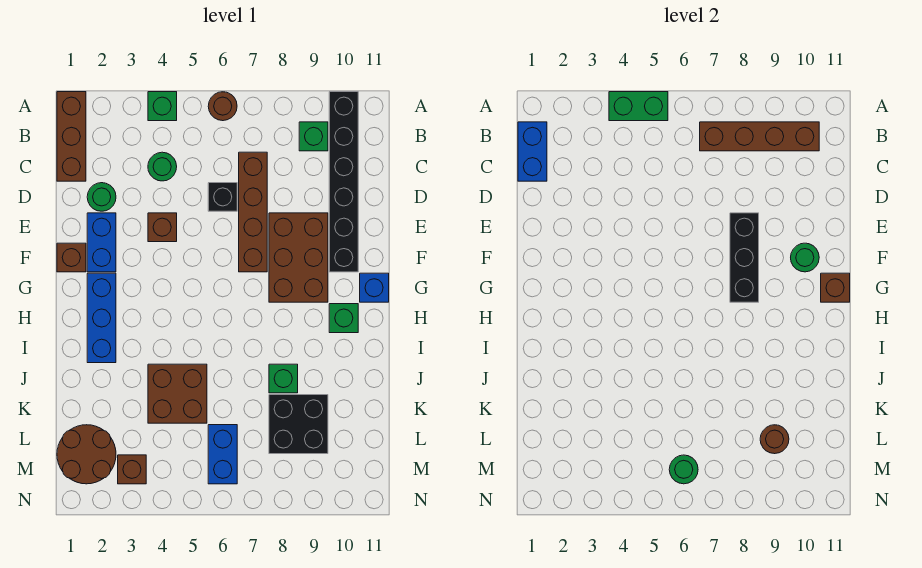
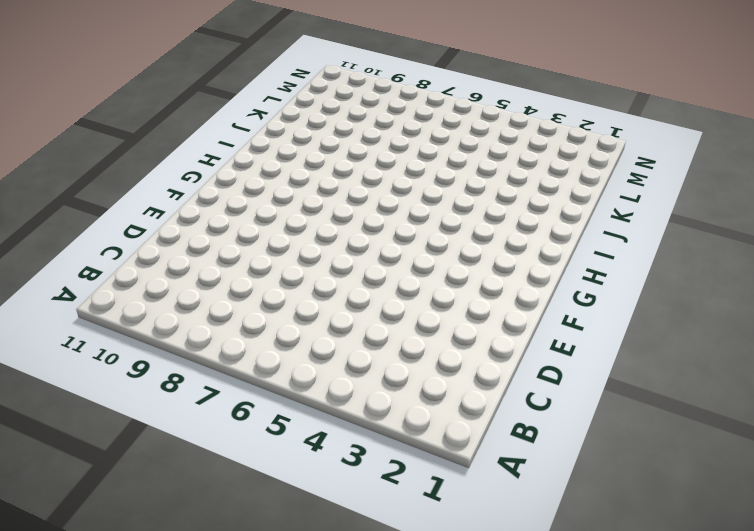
none -> brown 1x3 brick [57,92,86,181]
none -> green 1x1 brick [148,92,177,121]
none -> brown 1x1 round brick [208,92,237,121]
none -> black 1x6 brick [329,92,358,272]

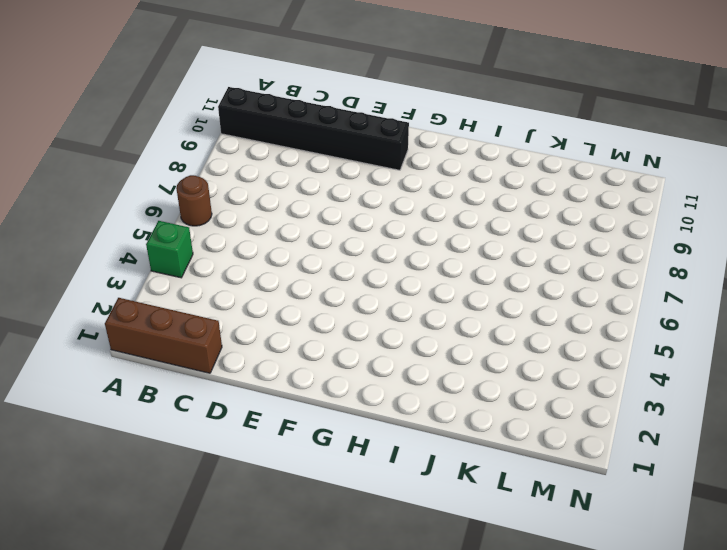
none -> green 1x1 brick [299,122,328,151]
none -> green 1x1 round brick [148,152,177,181]
none -> brown 1x4 brick [239,152,267,272]
none -> green 1x1 round brick [87,183,116,211]

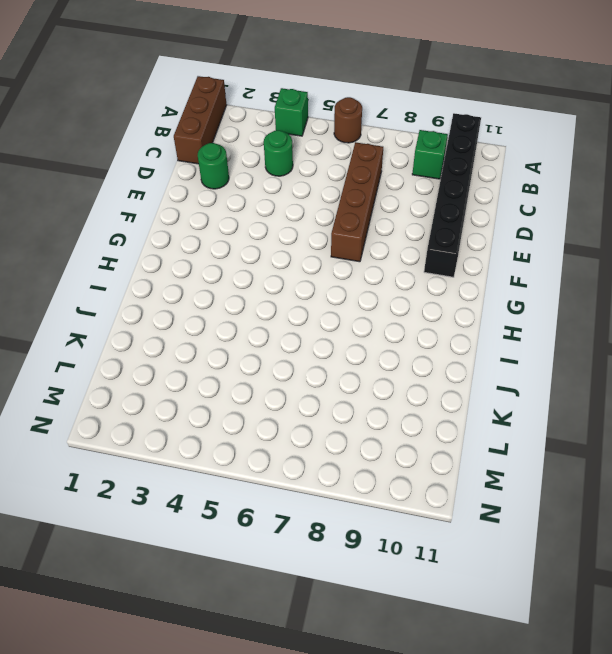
none -> black 1x1 brick [208,183,237,211]
none -> blue 1x2 brick [87,213,116,272]
none -> brown 1x1 brick [148,213,177,242]
none -> brown 2x3 brick [269,213,328,302]

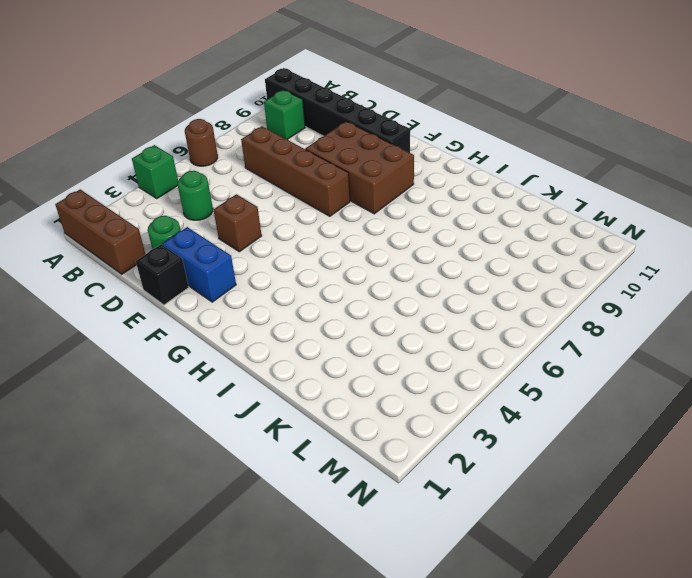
black 1x1 brick [136,244,189,305] -> black 1x1 brick moved to [208,183,237,211]
none -> brown 1x1 brick [57,243,86,272]
none -> blue 1x3 brick [87,273,116,363]
none -> blue 1x1 brick [360,273,389,302]
none -> green 1x1 brick [329,304,358,333]

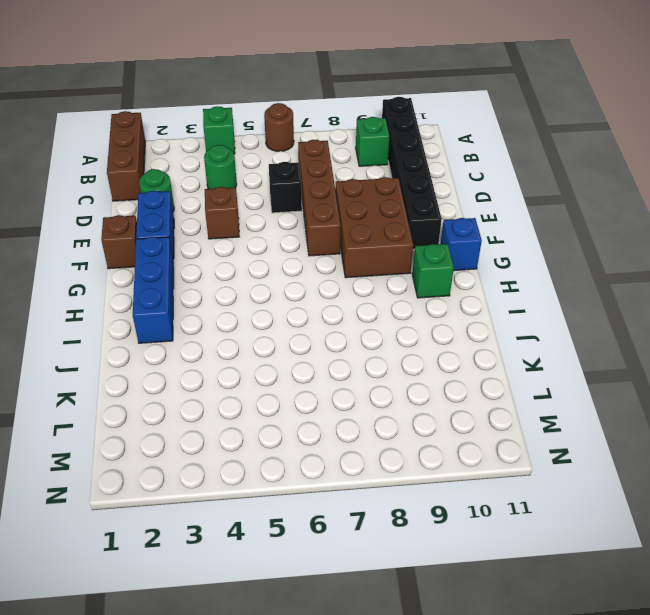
none -> brown 2x2 brick [148,364,207,423]
none -> green 1x1 brick [269,364,298,393]
none -> black 2x2 brick [269,395,328,454]
none -> brown 2x2 round brick [57,425,116,484]

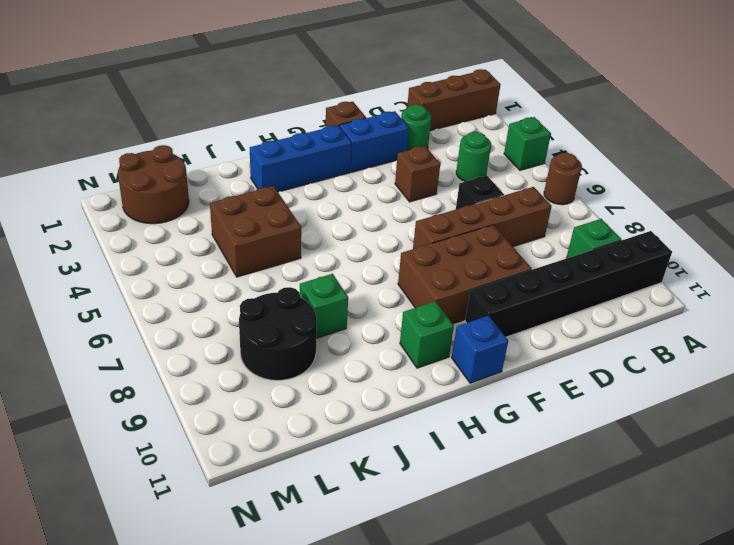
black 2x2 round brick [239,287,317,380] -> black 2x2 brick [269,395,328,454]
none -> blue 1x2 brick [208,425,237,484]
none -> brown 1x1 brick [118,455,146,484]
none -> green 1x2 brick [609,92,668,121]
none -> blue 1x2 brick [518,122,547,181]

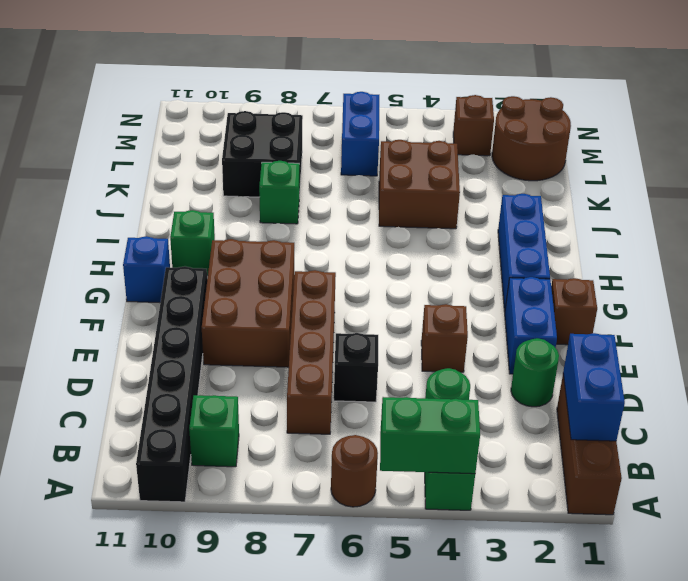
none -> brown 1x4 brick [700,122,819,151]
none -> black 1x3 brick [730,213,759,302]
none -> green 1x1 round brick [791,243,819,272]
none -> brown 1x1 brick [821,273,850,302]

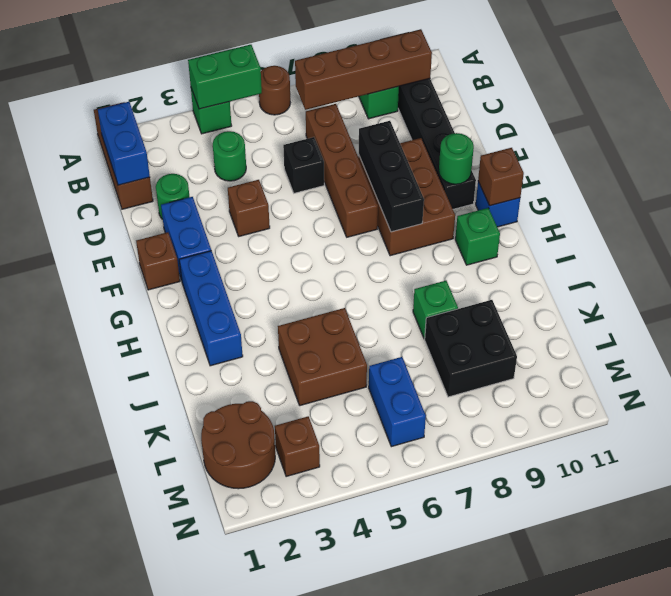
none -> brown 1x1 round brick [760,425,789,454]
none -> green 1x1 round brick [669,455,698,484]

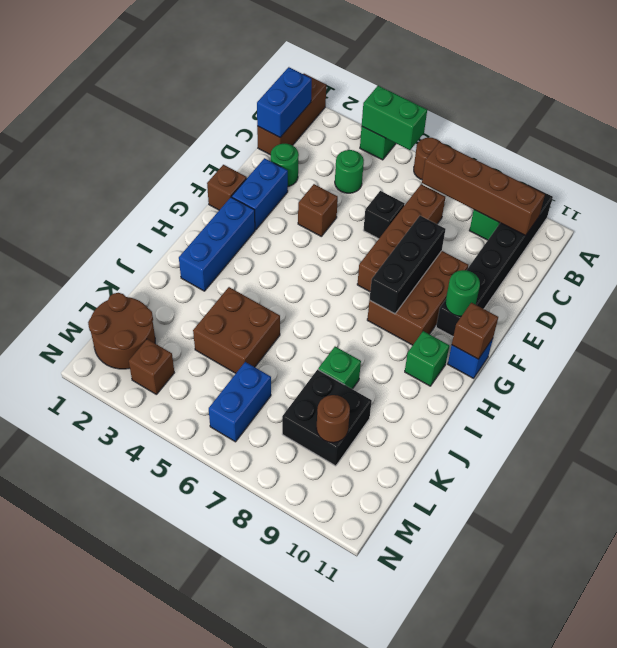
none -> green 1x1 round brick [669,455,698,484]

